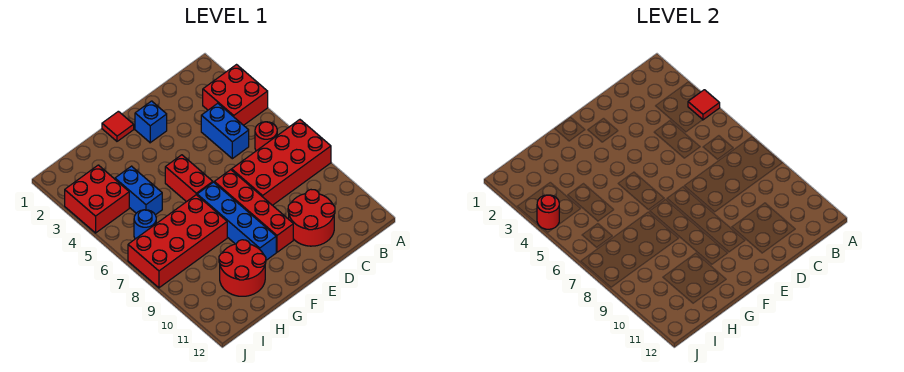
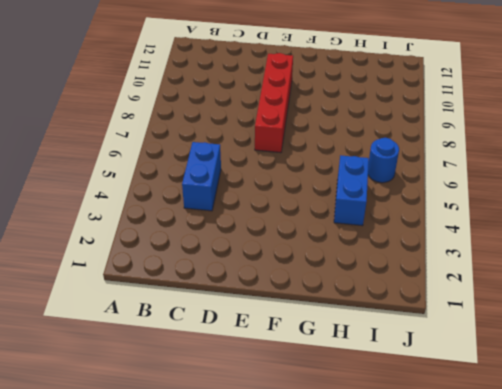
none -> red 2x2 brick [203,65,268,125]
none -> red 2x4 brick [232,120,331,205]
none -> red 1x1 round brick [255,122,277,151]

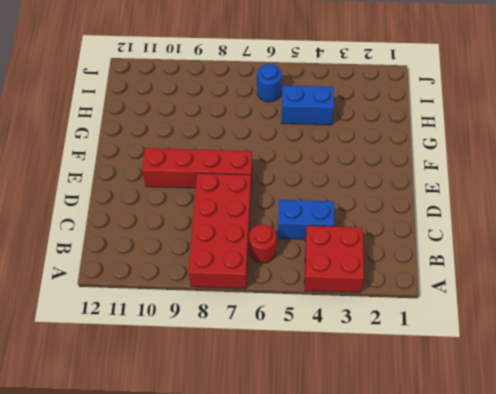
none -> red 2x2 round brick [288,190,335,246]
none -> blue 1x1 brick [135,101,167,143]
none -> red 1x1 tile [102,111,134,141]

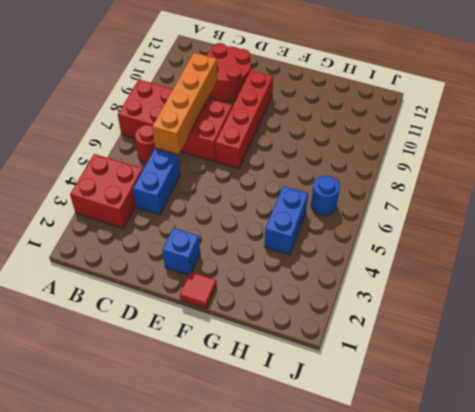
orange 1x4 brick [152,53,217,154] -> none
none -> red 1x2 brick [165,155,213,202]
none -> blue 1x4 brick [197,182,276,260]
none -> red 2x4 brick [128,195,227,288]

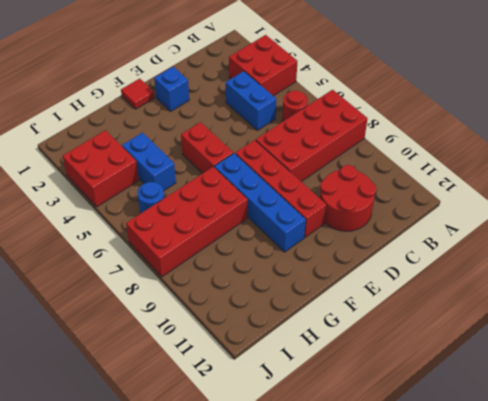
none -> red 2x2 round brick [219,240,266,296]
none -> red 1x1 tile [688,90,720,120]
none -> red 1x1 round brick [537,195,559,229]

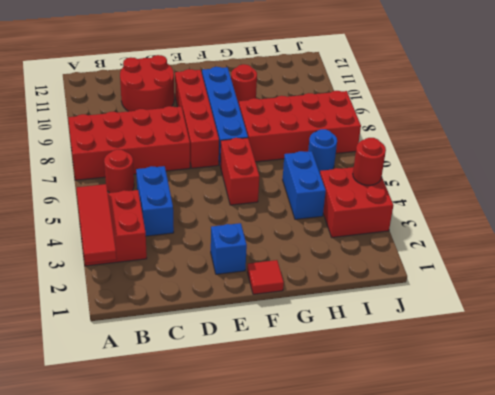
red 1x3 tile [77,184,117,263] -> red 1x1 tile [688,90,720,120]
red 1x1 round brick [231,64,257,104] -> red 2x2 round brick [219,240,266,296]

